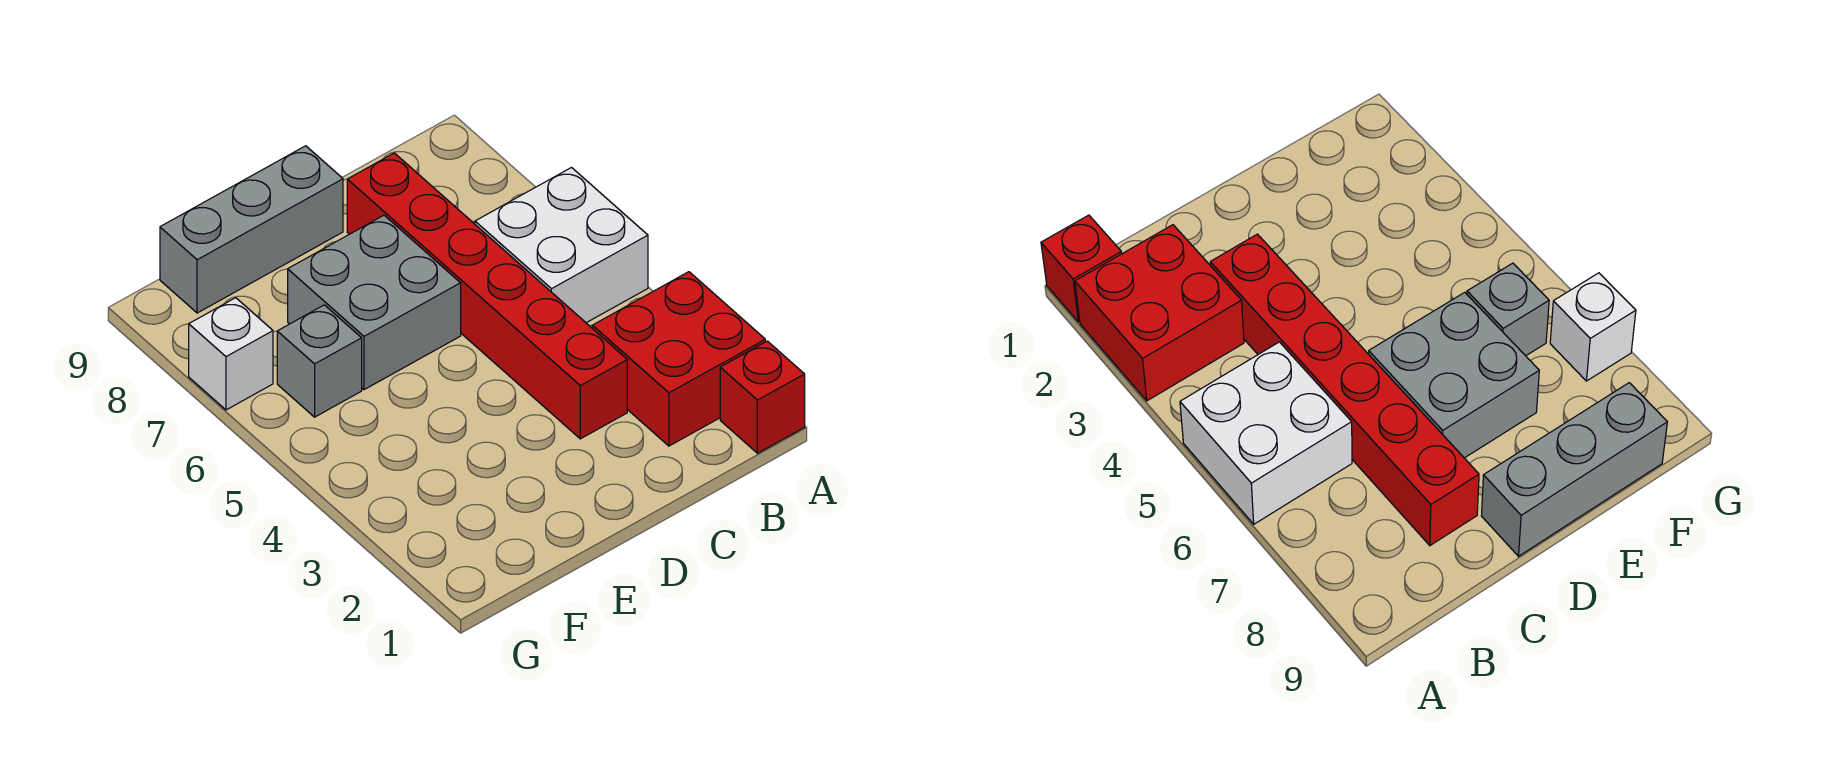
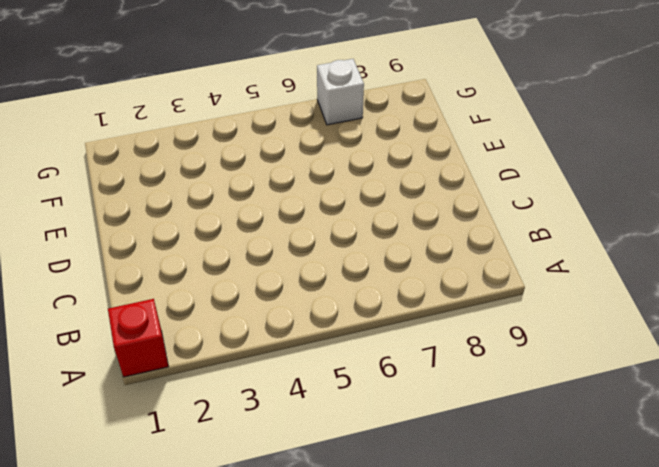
none -> red 2x2 brick [592,272,765,446]
none -> white 2x2 brick [475,168,648,323]

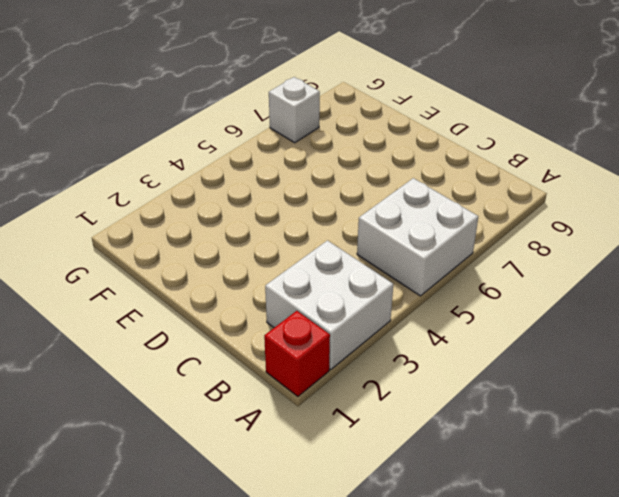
white 2x2 brick [265,240,393,370] -> red 2x2 brick [592,272,765,446]
none -> red 1x6 brick [347,153,627,439]
none -> grey 2x2 brick [288,215,461,390]

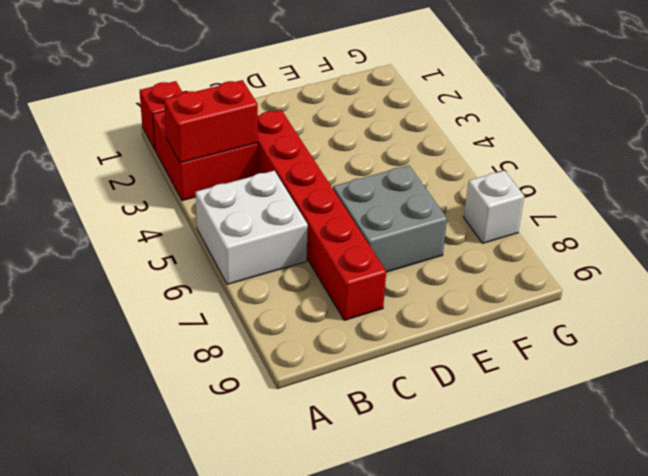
red 1x2 brick [164,80,258,163] -> none
none -> grey 1x3 brick [160,146,343,313]
none -> grey 1x1 brick [277,305,362,417]

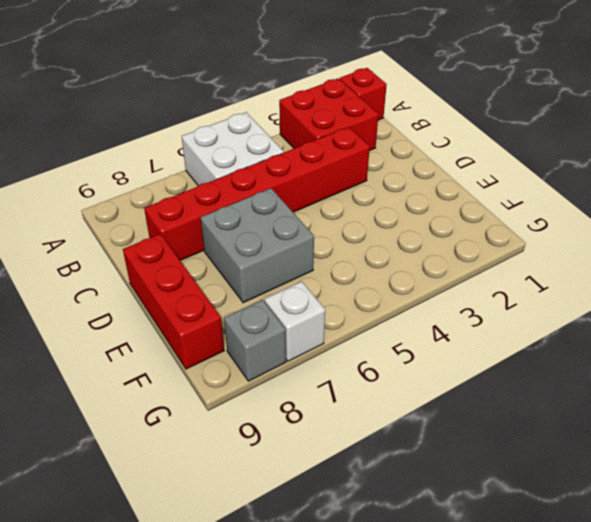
red 1x3 brick [123,234,224,369] -> grey 1x3 brick [160,146,343,313]
grey 1x1 brick [224,300,286,381] -> grey 1x1 brick moved to [277,305,362,417]

